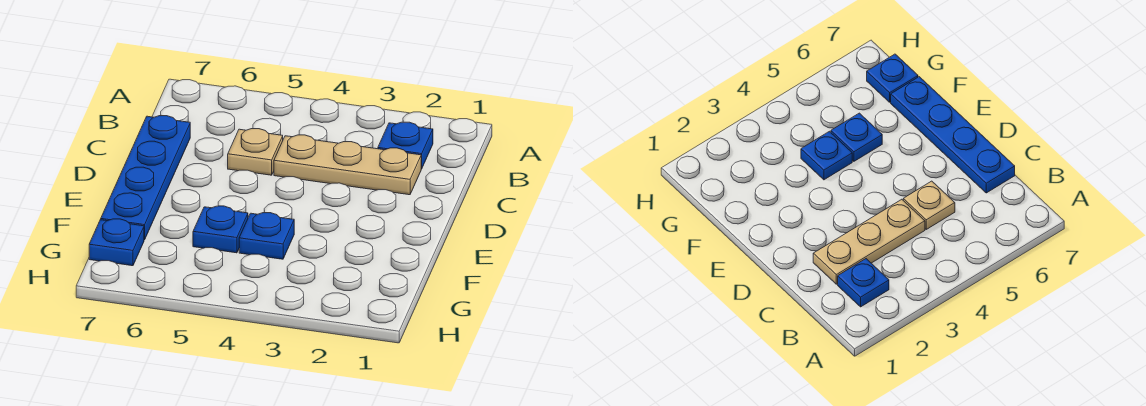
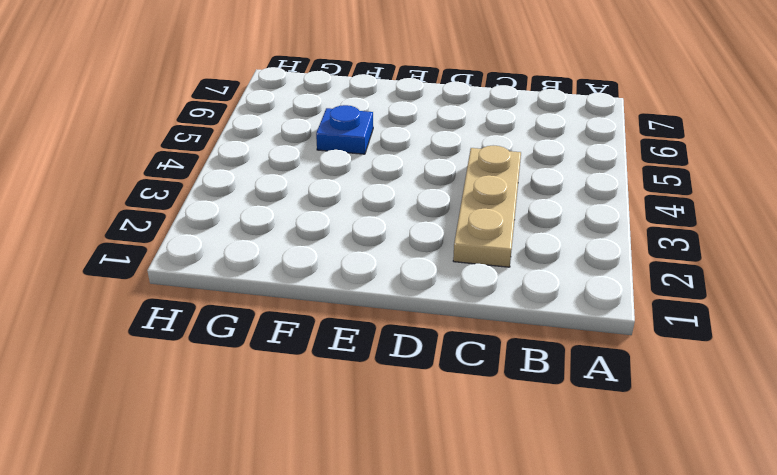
none -> blue 1x1 plate [378,122,433,169]
none -> tan 1x1 plate [228,129,283,175]

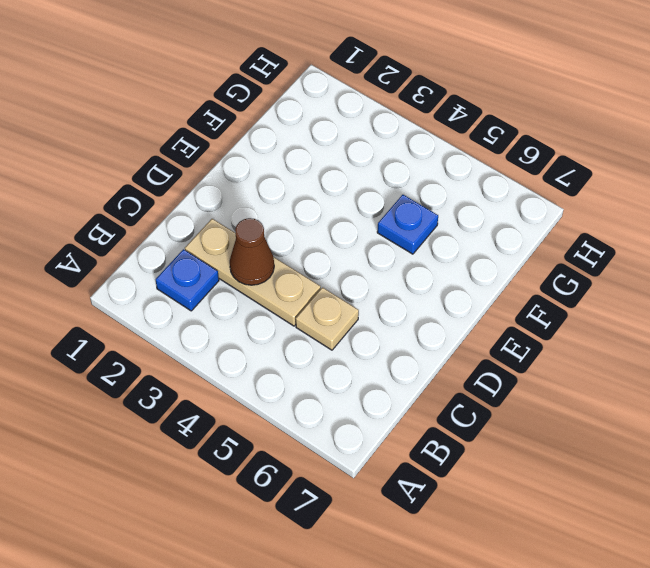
brown 1x1 cone [230,218,274,285] -> none
none -> blue 1x4 plate [101,116,190,240]
none -> blue 1x1 plate [239,212,294,259]

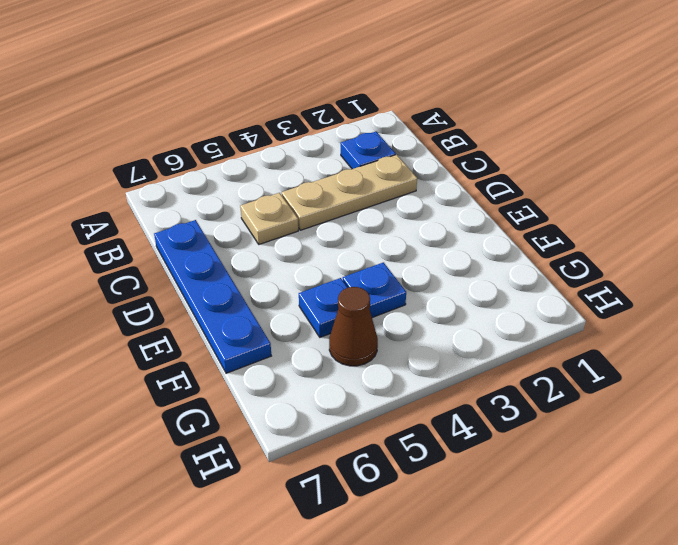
brown 1x1 cone [329,287,378,366] -> none
none -> blue 1x1 plate [89,219,144,266]

